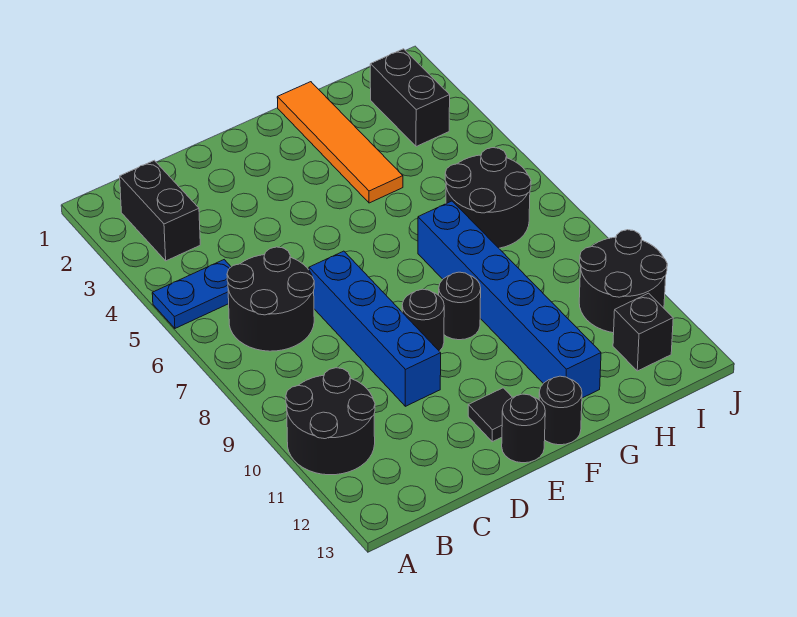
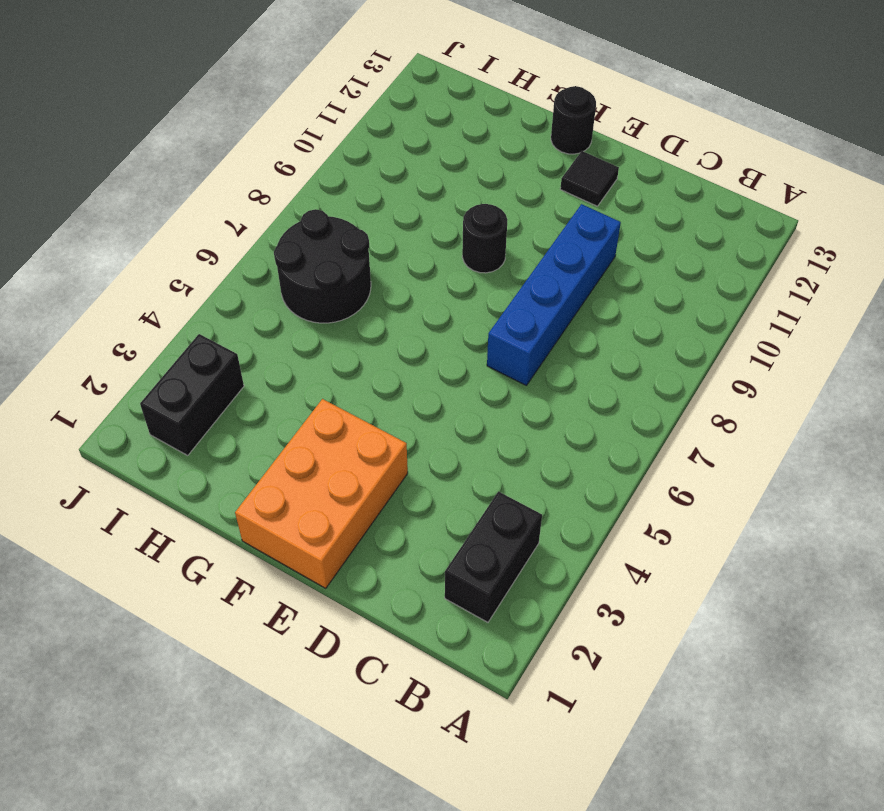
orange 2x3 brick [235,399,408,588] -> none
none -> blue 1x2 plate [152,260,231,328]
none -> black 2x2 round brick [286,368,375,475]
none -> black 2x2 round brick [227,247,314,351]

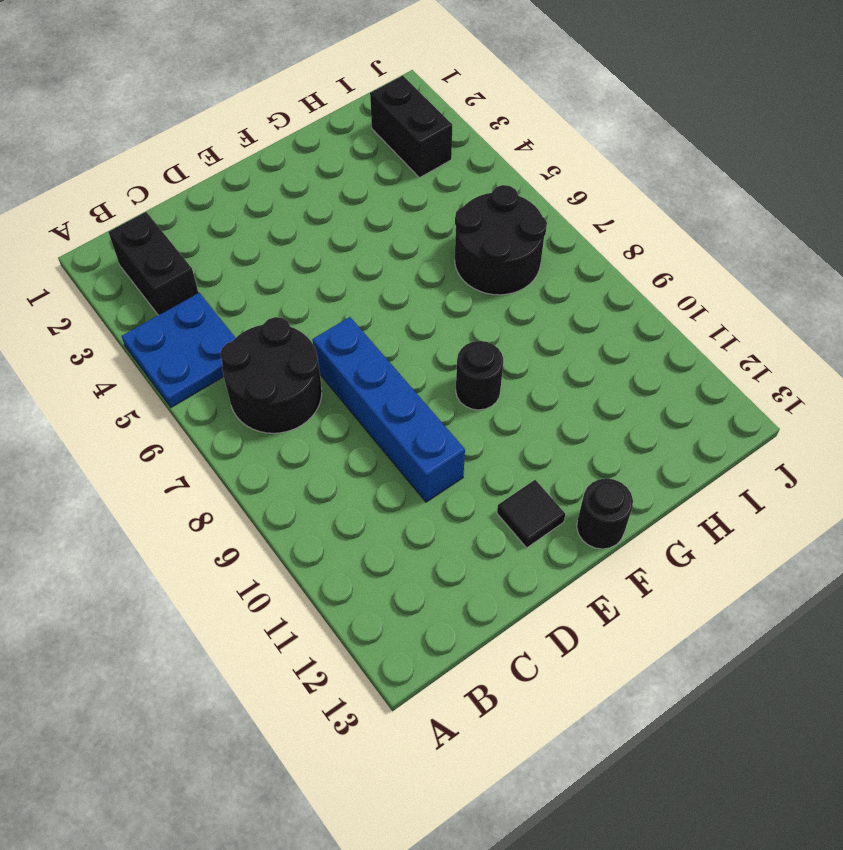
blue 2x2 plate [122,292,235,407] -> blue 1x2 plate [152,260,231,328]
none -> black 2x2 round brick [286,368,375,475]
none -> black 1x1 round brick [402,289,444,351]
none -> black 1x1 round brick [502,394,545,463]

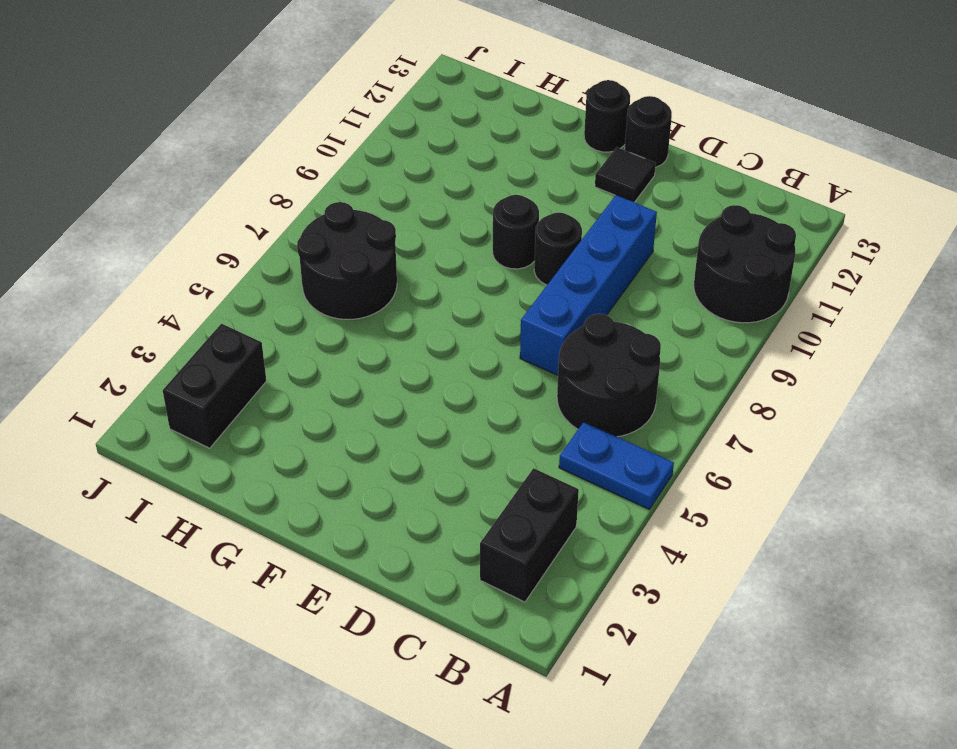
none -> orange 1x4 tile [277,82,403,203]
none -> blue 1x6 brick [418,201,601,398]
none -> black 2x2 round brick [579,230,667,333]

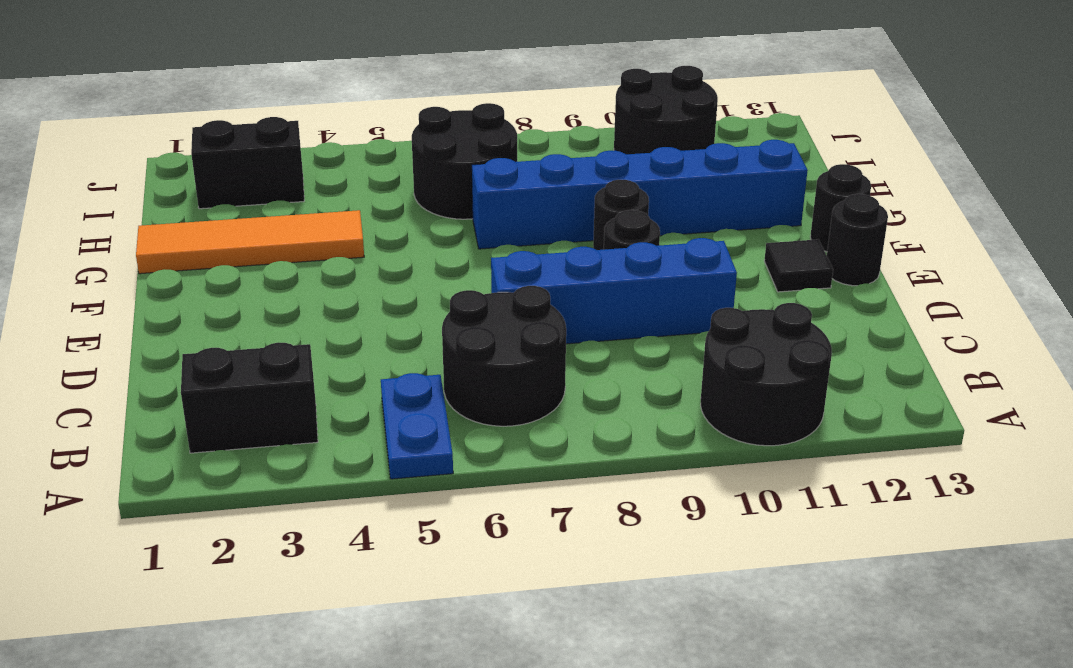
none -> black 1x1 brick [613,293,673,371]

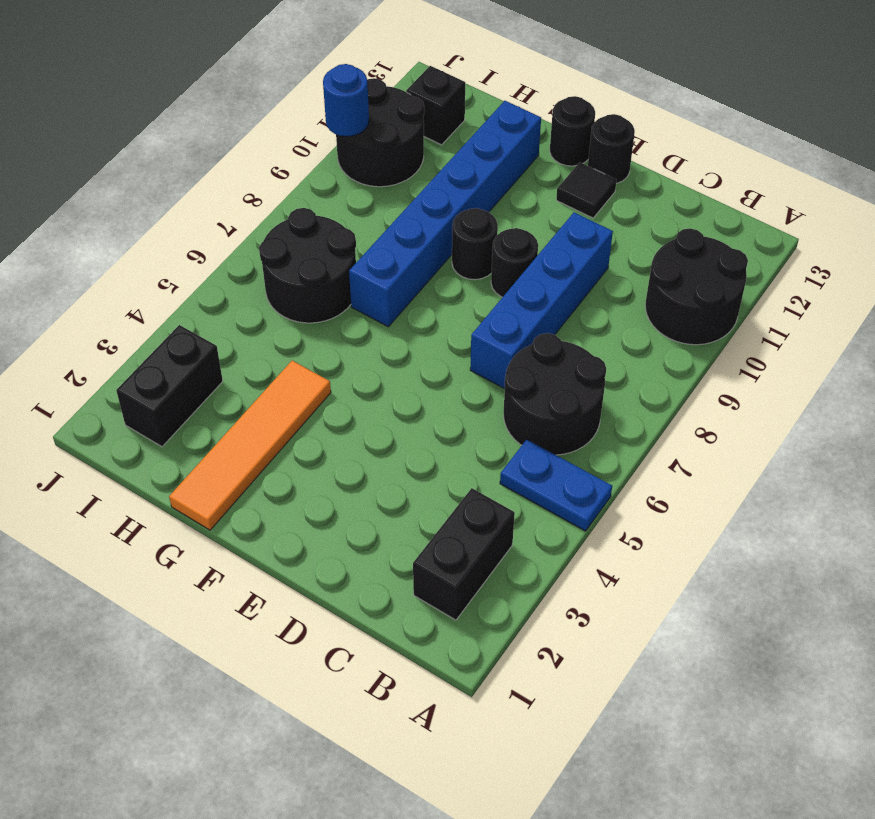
blue 1x1 round brick [323,64,369,137] -> none

